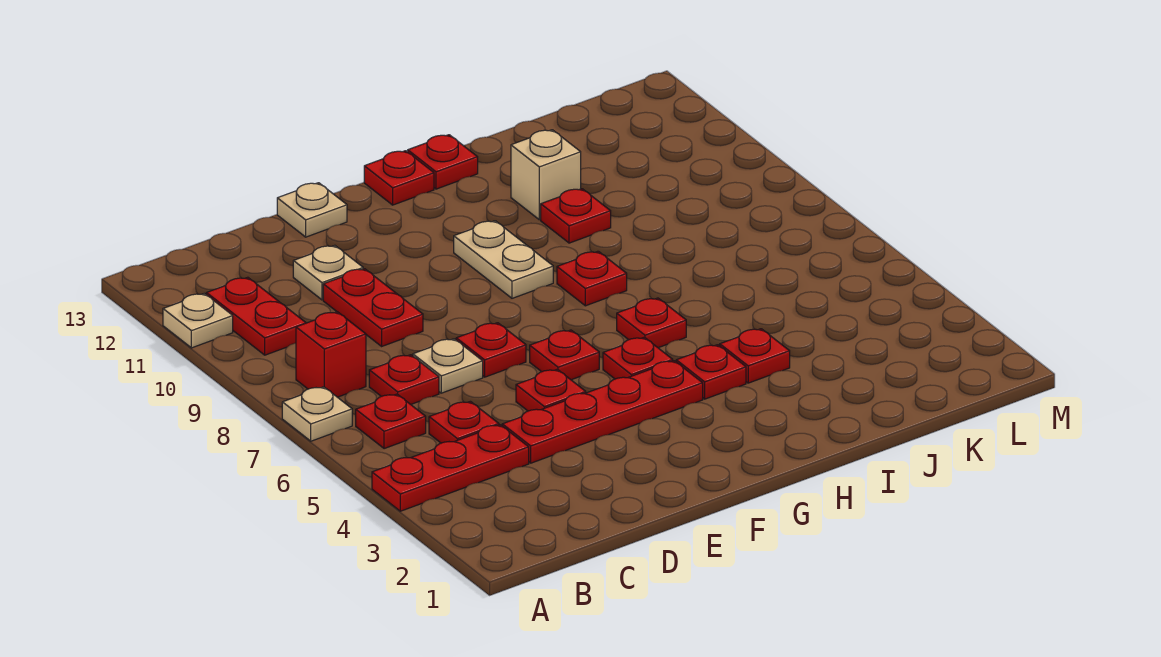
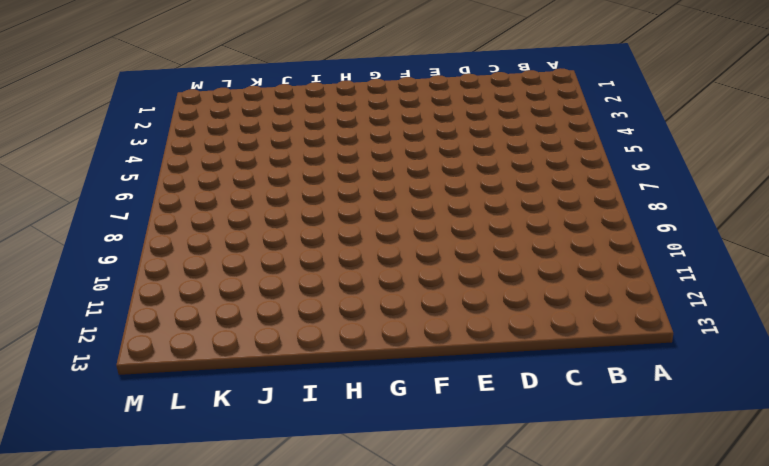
none -> red 1x3 plate [372,425,529,511]
none -> tan 1x1 plate [282,387,352,441]
none -> tan 1x1 plate [163,293,233,348]

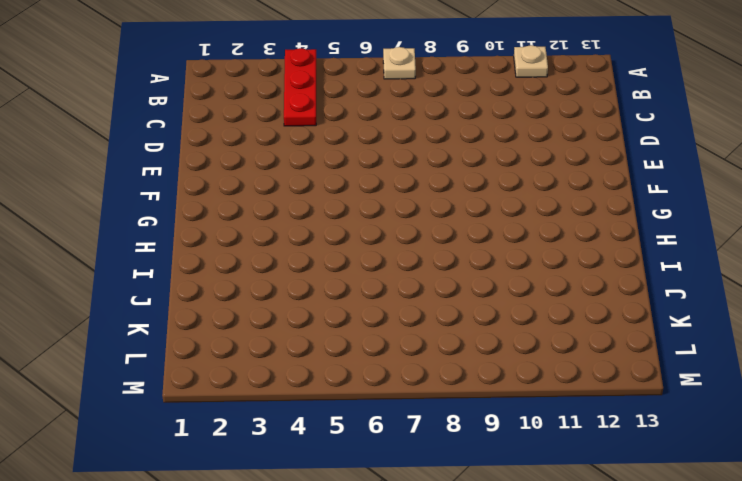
none -> red 1x1 plate [356,394,426,449]
none -> red 1x1 brick [296,312,366,397]
none -> red 1x2 plate [206,277,306,355]

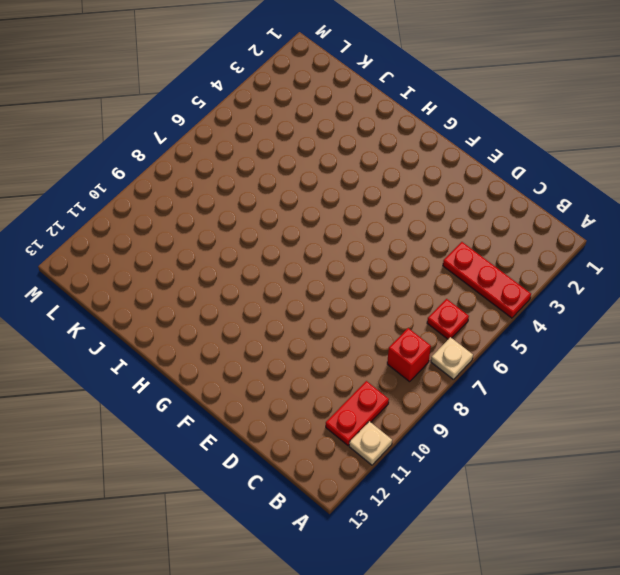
none -> red 1x1 plate [429,401,499,443]
none -> red 1x1 plate [369,355,439,404]
none -> red 1x4 plate [502,361,703,463]

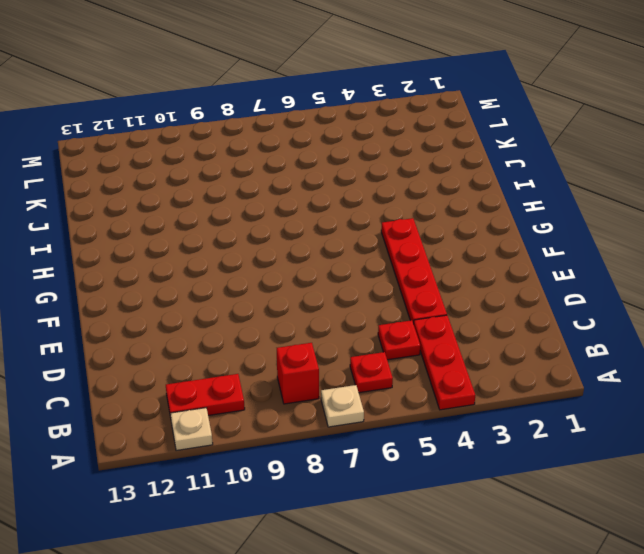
none -> red 1x1 plate [369,355,439,404]
none -> tan 1x1 plate [413,339,483,393]
none -> red 1x2 plate [323,269,423,346]

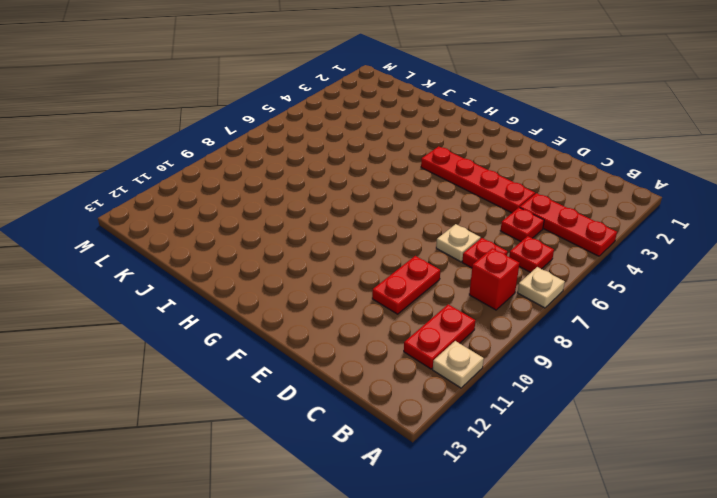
none -> tan 1x1 plate [293,245,363,300]
none -> red 1x1 plate [516,369,586,411]
none -> red 1x1 plate [456,323,526,377]

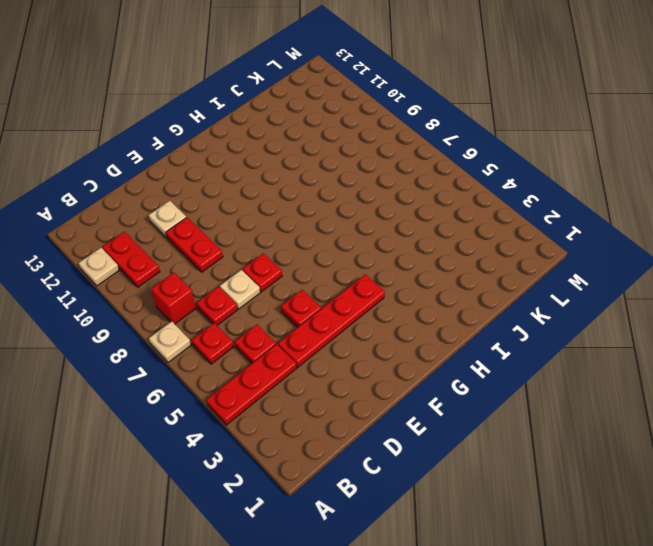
none -> tan 1x1 plate [277,183,347,237]
none -> red 1x1 plate [530,330,599,380]
none -> red 1x1 plate [603,337,673,379]

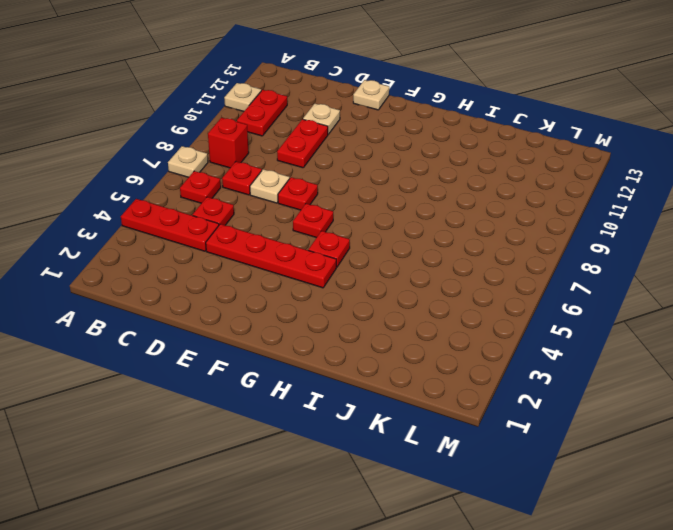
none -> red 1x1 plate [516,369,586,411]
none -> tan 1x2 plate [454,221,553,298]
none -> red 1x1 plate [364,151,434,205]

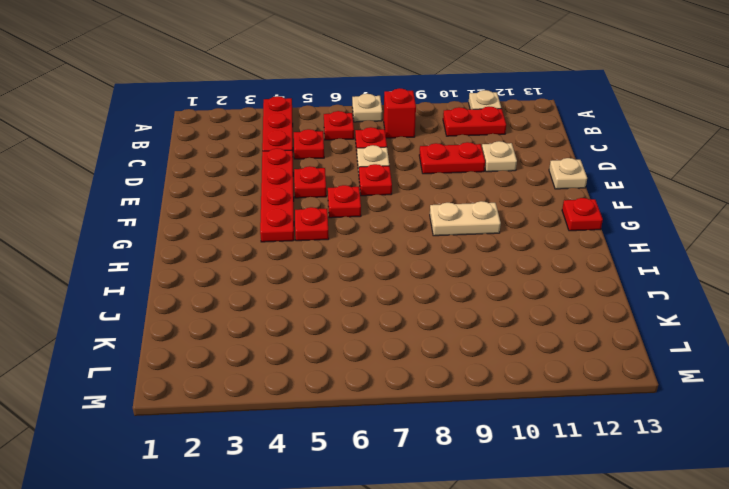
none -> red 1x1 plate [676,345,746,399]
none -> red 1x1 plate [617,298,686,348]
none -> red 1x1 plate [557,251,627,306]

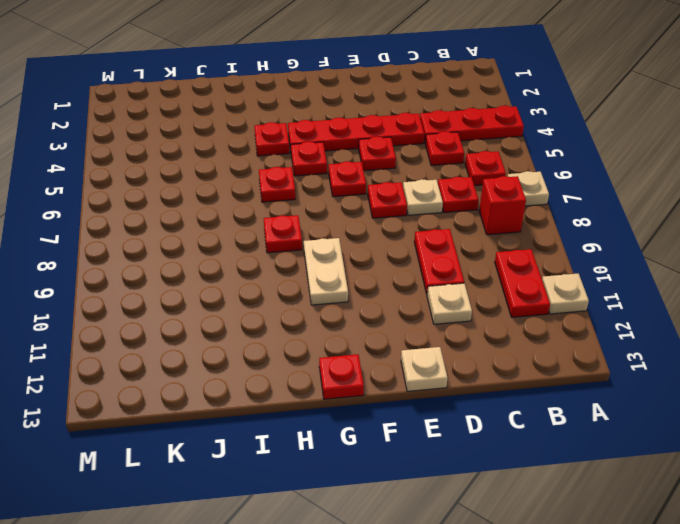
none -> red 1x1 plate [408,135,478,189]
none -> red 1x1 plate [720,329,790,383]
none -> red 1x1 plate [541,189,611,243]

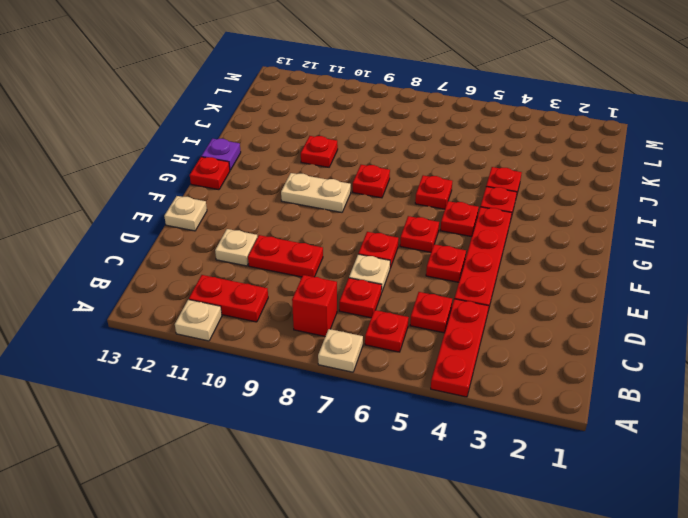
purple 1x1 plate [202,139,241,170] -> red 1x1 plate [408,135,478,189]
none -> tan 1x1 brick [511,130,581,220]

